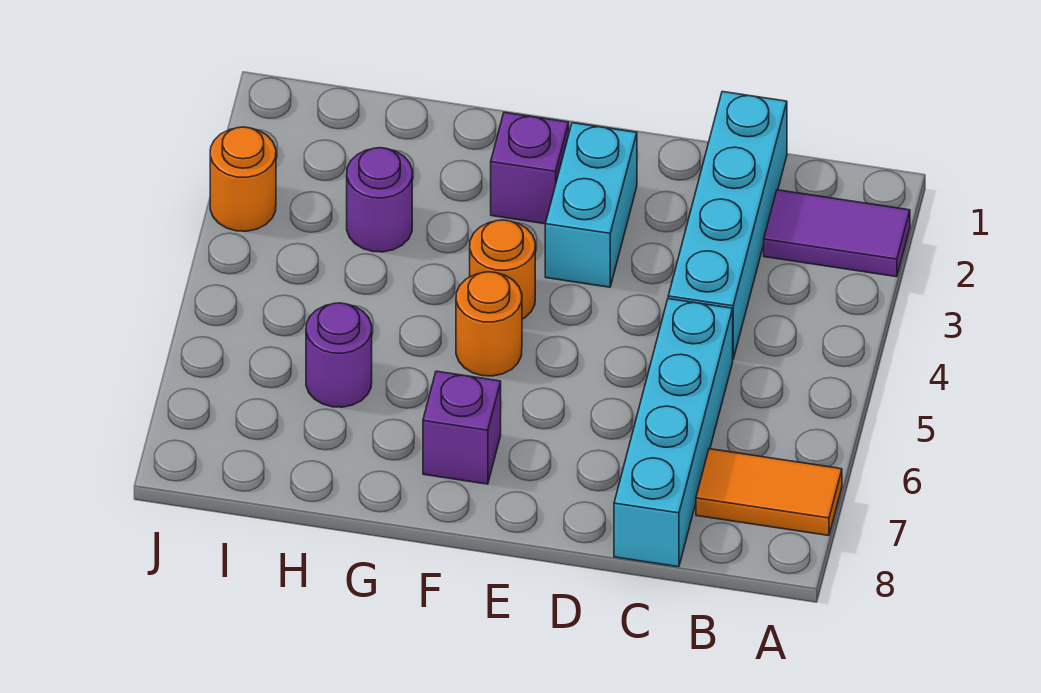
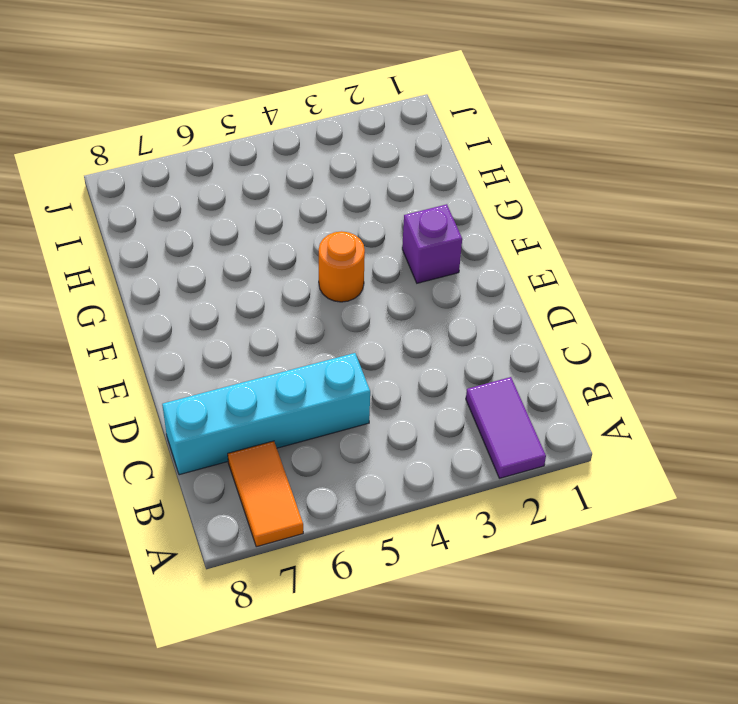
none -> cyan 1x4 brick [668,92,787,359]
none -> cyan 1x2 brick [545,123,637,287]
none -> orange 1x1 round brick [456,272,522,376]

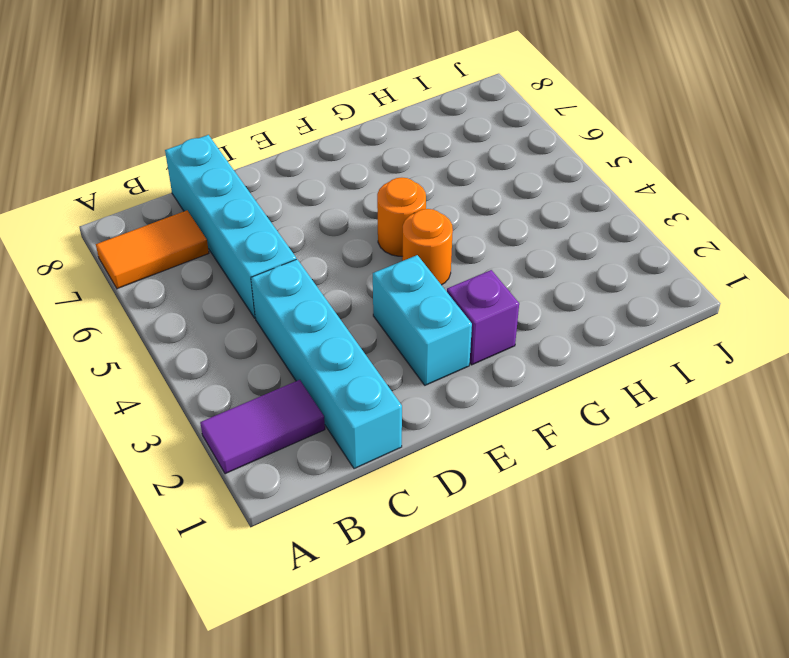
none -> purple 1x1 brick [423,371,501,484]
none -> purple 1x1 round brick [347,148,412,252]
none -> purple 1x1 round brick [306,303,372,407]

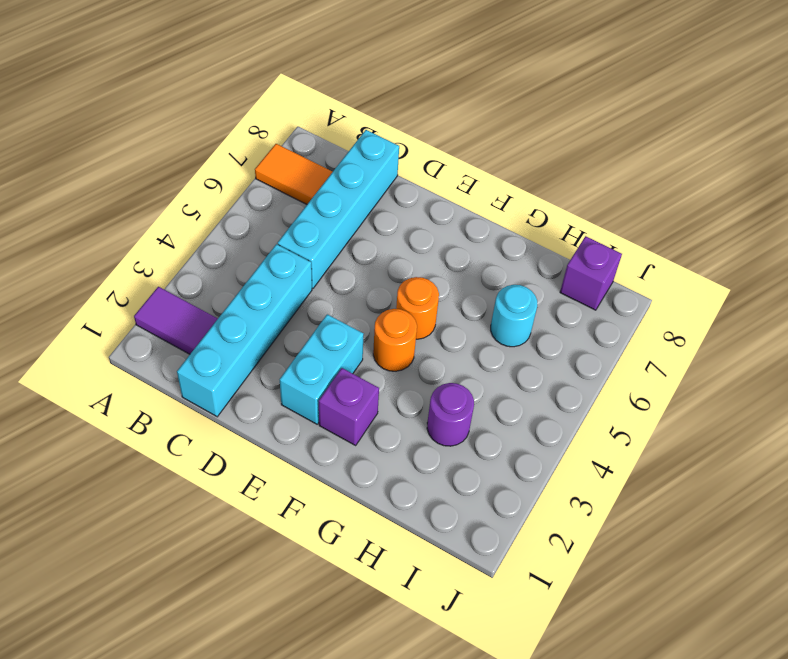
cyan 1x1 round brick [491,285,537,347] -> purple 1x1 round brick [306,303,372,407]
purple 1x1 brick [560,236,622,310] -> purple 1x1 brick moved to [423,371,501,484]
none -> orange 1x1 round brick [210,127,276,231]

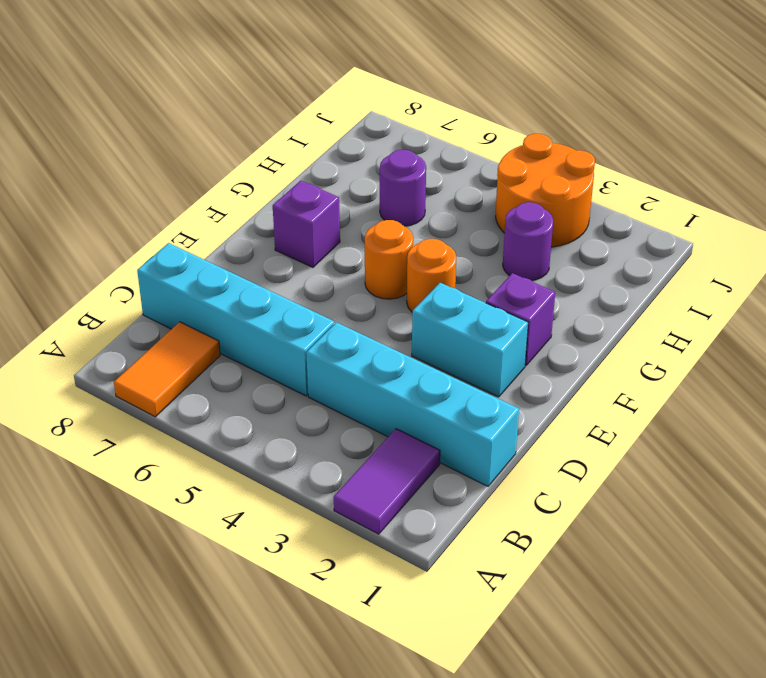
orange 2x2 round brick [496,134,595,247] -> orange 1x1 round brick [210,127,276,231]

